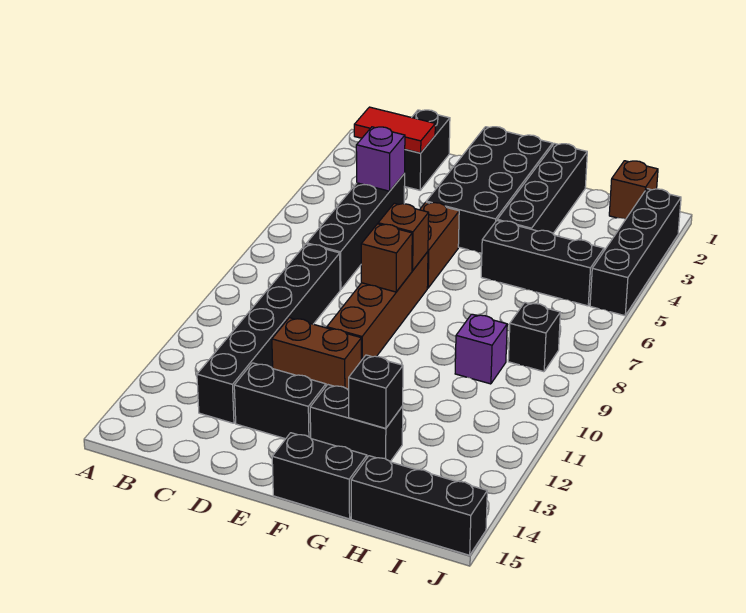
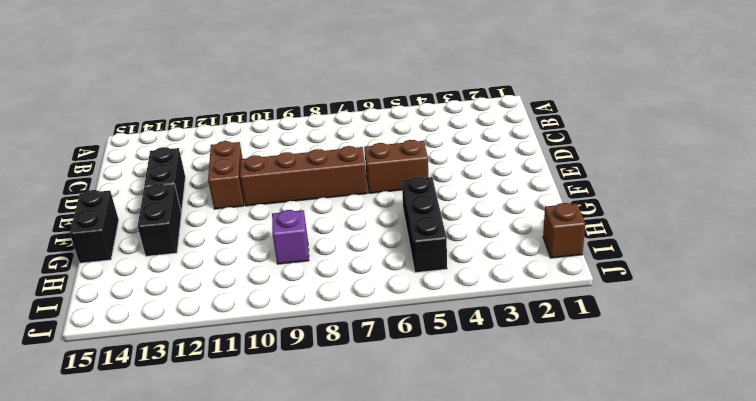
none -> black 1x2 brick [404,110,450,190]
none -> black 1x4 brick [307,174,405,290]
none -> black 1x6 brick [197,244,340,423]

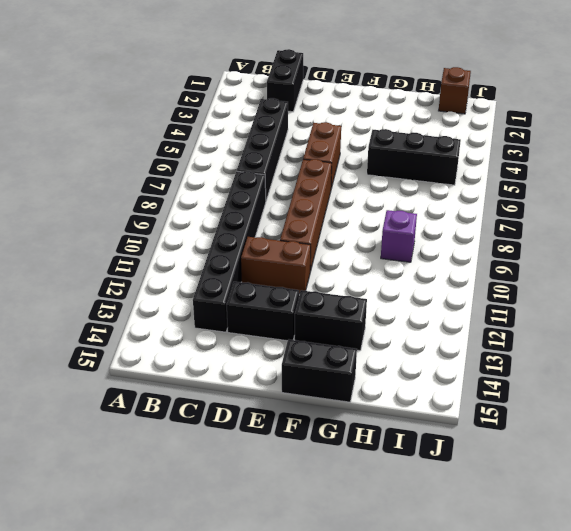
none -> black 2x4 brick [426,127,553,253]
none -> black 1x4 brick [497,143,587,233]
none -> black 1x3 brick [351,456,487,555]

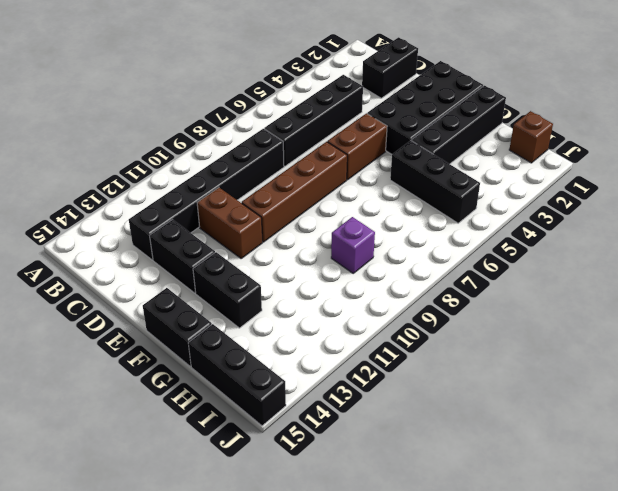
none -> black 1x1 brick [508,303,560,372]
none -> black 1x4 brick [590,189,681,316]
none -> red 1x2 tile [354,107,435,153]

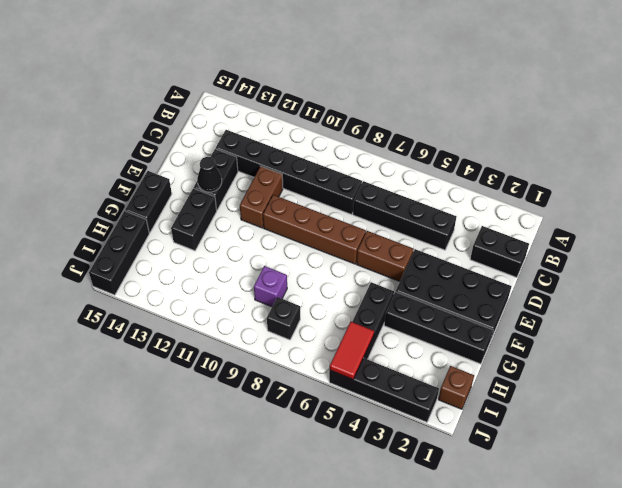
black 1x1 cone [197,157,222,192] -> none
red 1x2 tile [330,322,374,379] -> red 1x2 tile moved to [354,107,435,153]
none -> purple 1x1 brick [356,127,405,191]
none -> brown 1x1 brick [378,203,429,271]
none -> brown 1x1 brick [361,224,412,292]

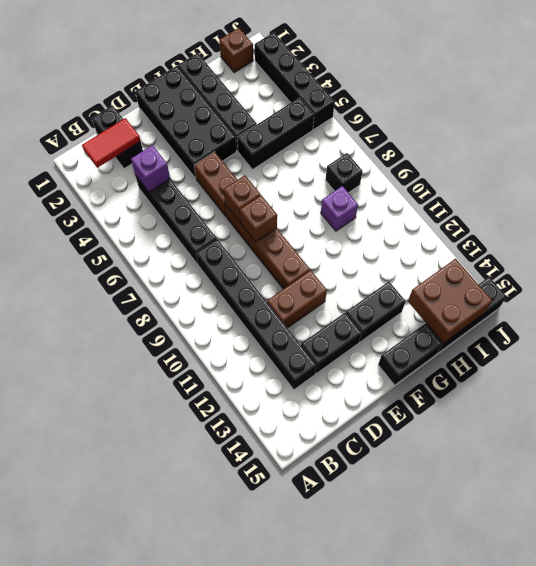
brown 2x2 brick [408,259,492,343] -> none
none -> black 1x1 brick [349,355,403,428]

